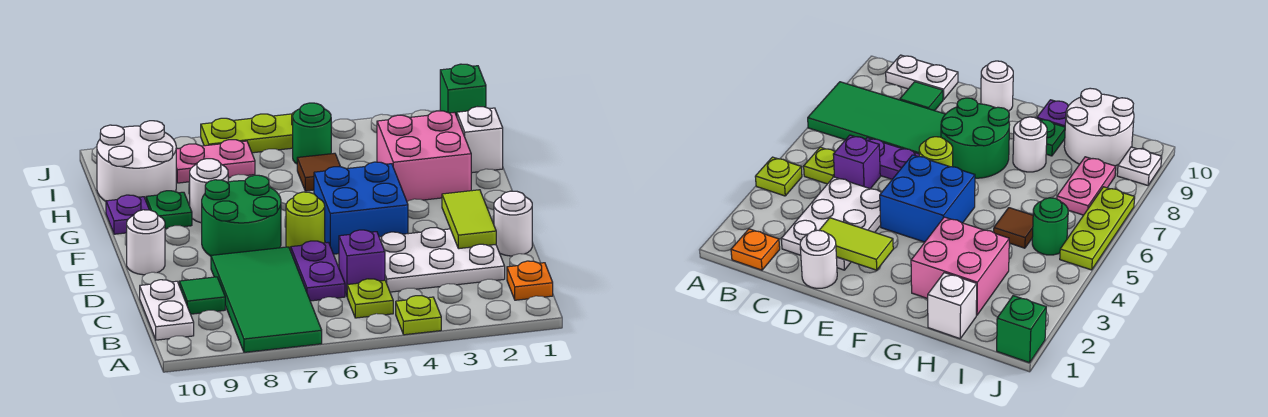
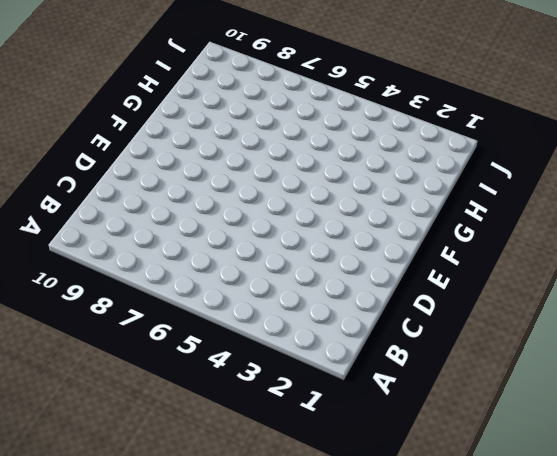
none -> lime 1x1 plate [396,296,441,335]
none -> green 2x4 tile [211,247,322,352]
none -> orange 1x1 plate [507,261,553,300]

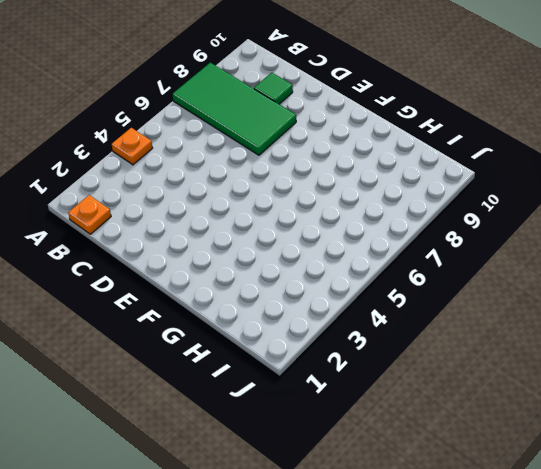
orange 1x1 plate [112,128,153,165] -> lime 1x1 plate [396,296,441,335]
none -> lime 1x1 plate [347,279,393,318]
none -> white 1x2 plate [140,280,194,340]
none -> white 2x3 plate [379,228,505,292]

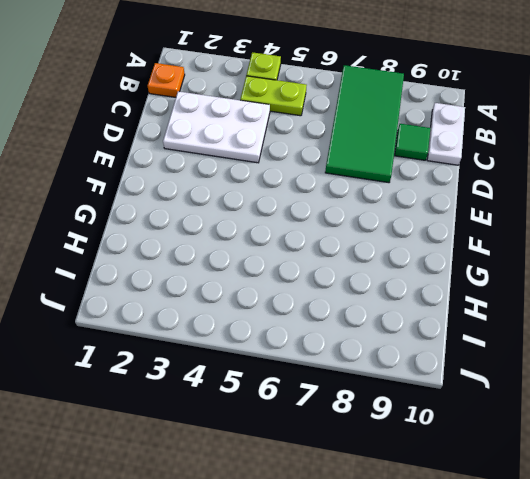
lime 1x2 plate [240,76,307,116] -> lime 1x1 plate [347,279,393,318]
none -> purple 1x1 brick [339,230,385,296]
none -> purple 1x2 plate [291,241,345,301]
none -> white 1x1 round brick [494,191,532,256]

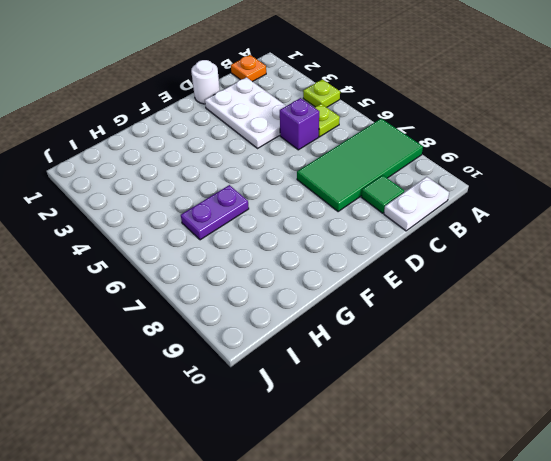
purple 1x2 plate [181,185,249,240] -> purple 1x2 plate moved to [291,241,345,301]
none -> blue 2x2 brick [314,162,408,254]
none -> lime 1x1 round brick [286,192,325,251]
none -> green 2x2 round brick [202,175,281,256]

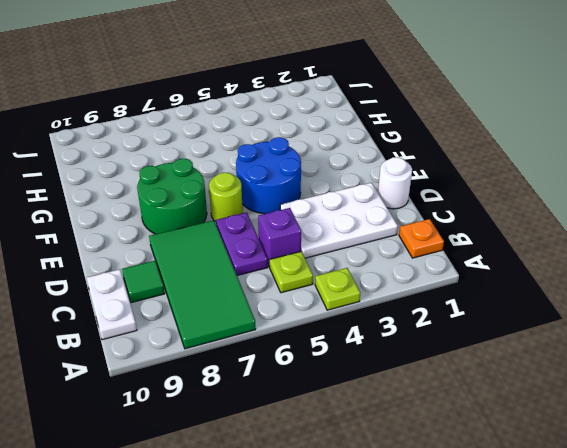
blue 2x2 round brick [236,137,301,214] -> blue 2x2 brick [314,162,408,254]
none -> white 1x1 round brick [127,210,165,275]
none -> pink 2x2 brick [377,111,471,201]
none -> white 1x1 round brick [190,159,228,223]

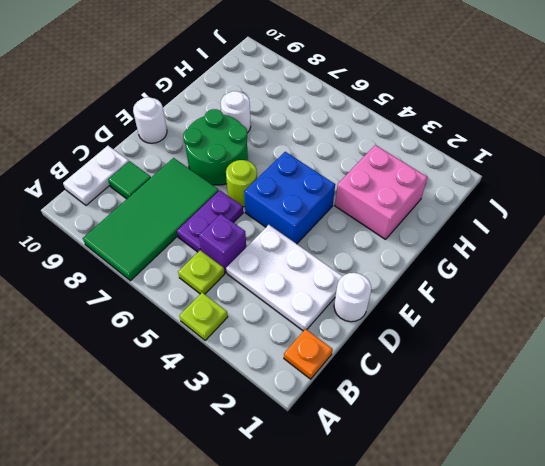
none -> green 1x1 plate [146,191,192,229]
none -> purple 1x1 plate [106,195,149,234]
none -> white 1x1 brick [457,107,503,173]

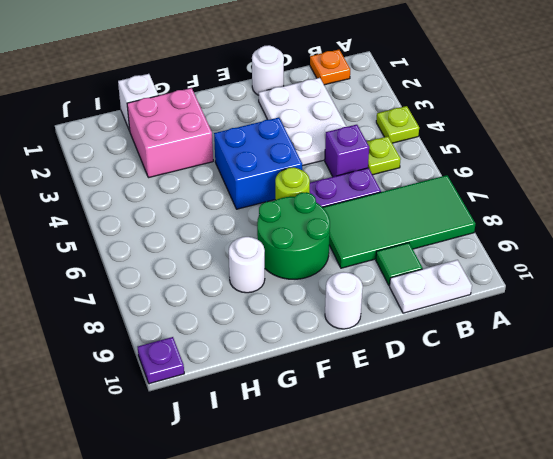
purple 1x1 plate [138,337,184,384] -> purple 1x1 plate moved to [106,195,149,234]
none -> green 1x1 plate [146,191,192,229]
none -> brown 1x1 tile [297,153,340,191]
none -> white 2x2 round brick [97,121,176,201]

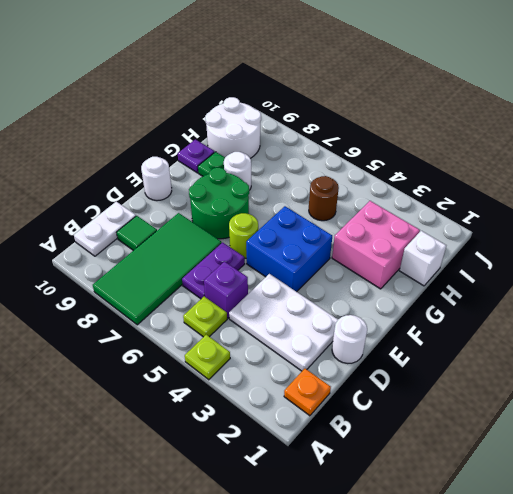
brown 1x1 round brick [309,176,339,221] -> brown 1x1 tile [297,153,340,191]
none -> green 1x1 round brick [293,103,331,164]
none -> pink 1x2 plate [176,140,255,183]
none -> green 1x1 brick [440,64,486,116]

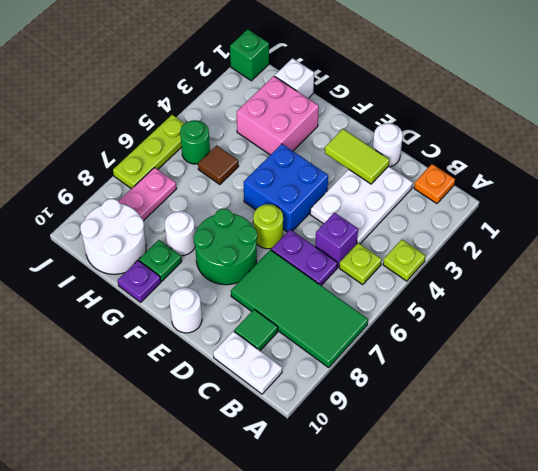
none -> white 1x1 plate [1117,147,1162,185]

